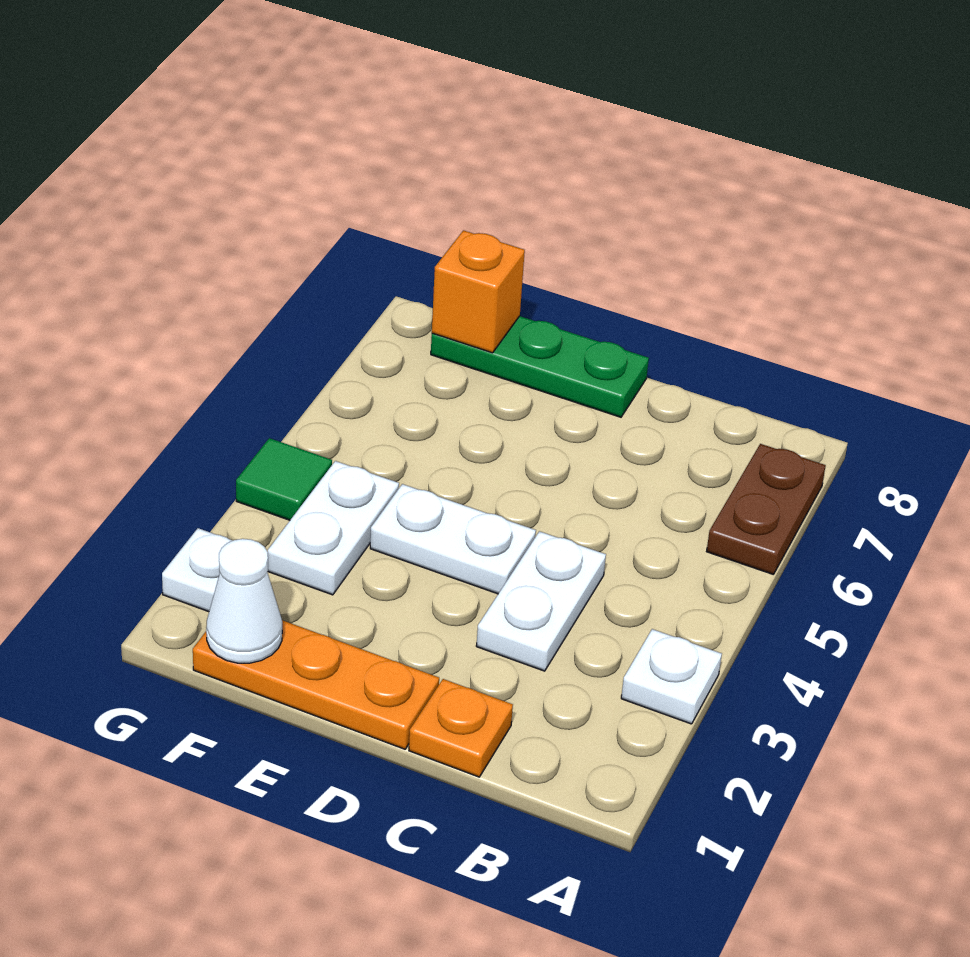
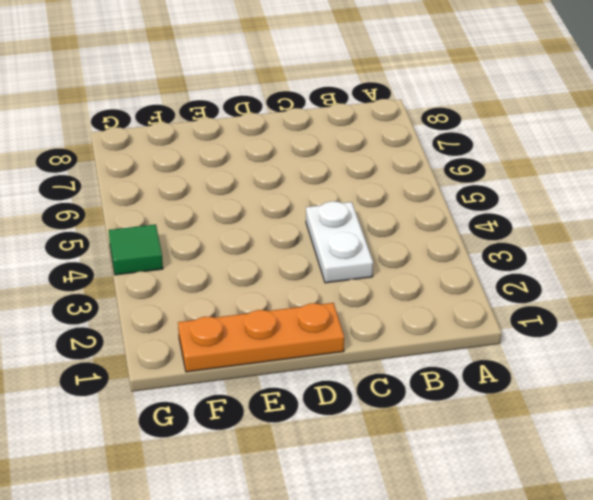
none -> white 1x1 plate [621,629,722,724]
none -> brown 1x2 plate [707,444,826,574]
none -> orange 1x1 plate [409,679,513,777]

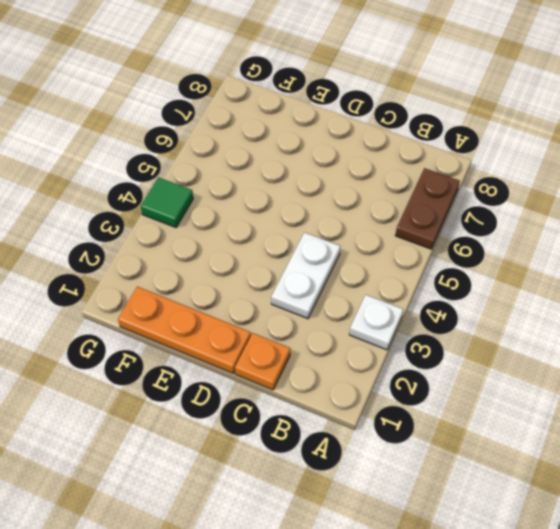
none -> white 1x2 plate [370,484,536,594]
none -> green 1x3 plate [431,316,649,417]
none -> white 1x2 plate [268,461,399,595]

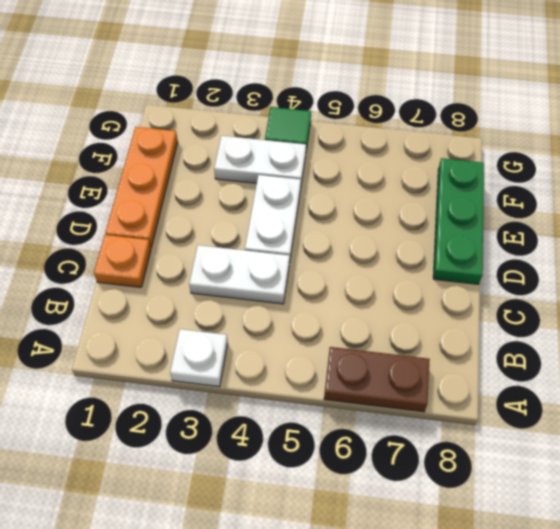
none -> white 1x1 plate [162,528,232,612]
none -> white 1x1 cone [206,539,282,663]
none -> orange 1x1 brick [432,230,525,353]

